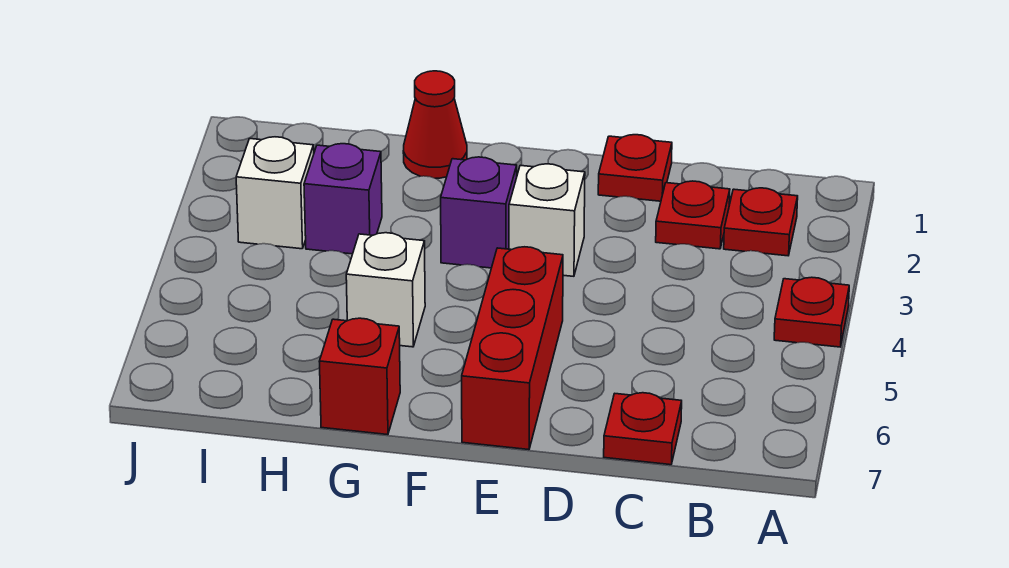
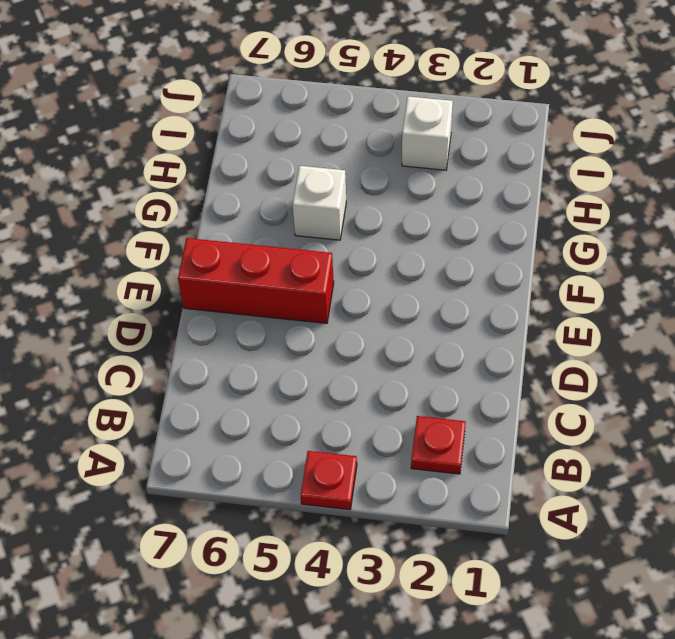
none -> red 1x1 plate [656,181,730,249]
none -> red 1x1 plate [604,393,682,465]
none -> red 1x1 plate [598,135,672,201]

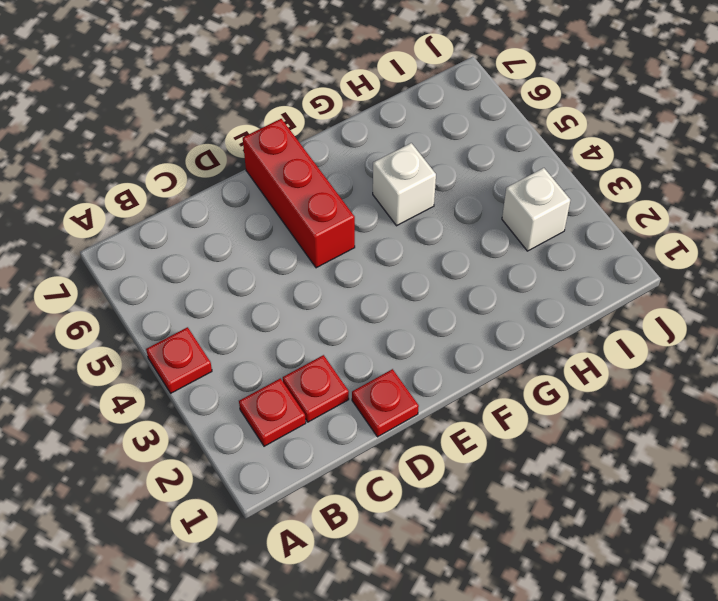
none -> red 1x1 plate [604,393,682,465]
none -> white 1x1 brick [509,164,585,276]
none -> purple 1x1 brick [441,157,517,268]

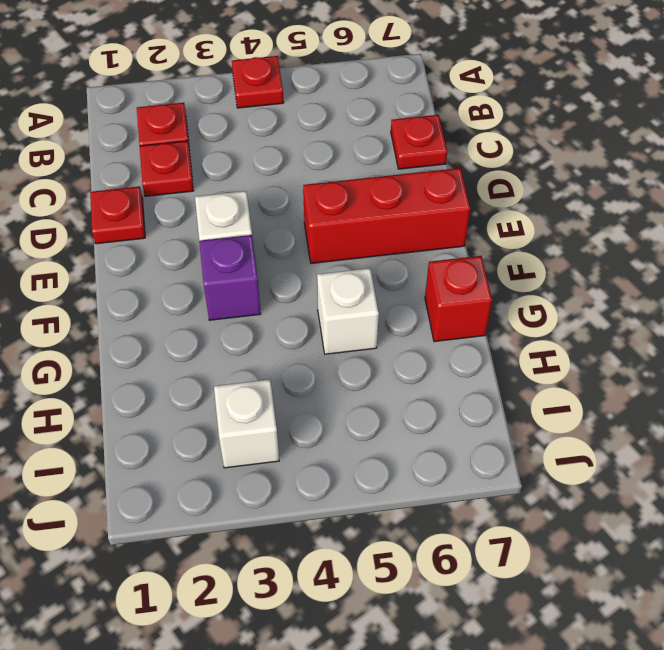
none -> red 1x1 cone [403,71,467,178]
none -> purple 1x1 brick [304,144,382,254]

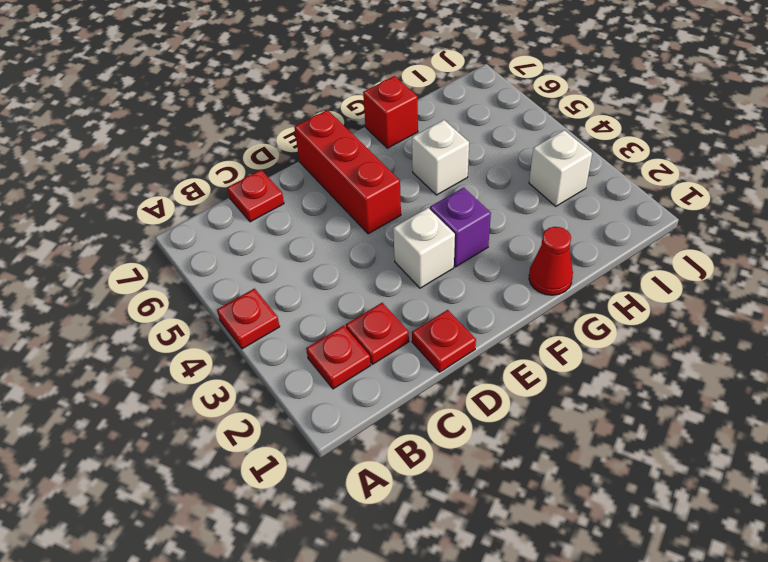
none -> purple 1x1 brick [304,144,382,254]

